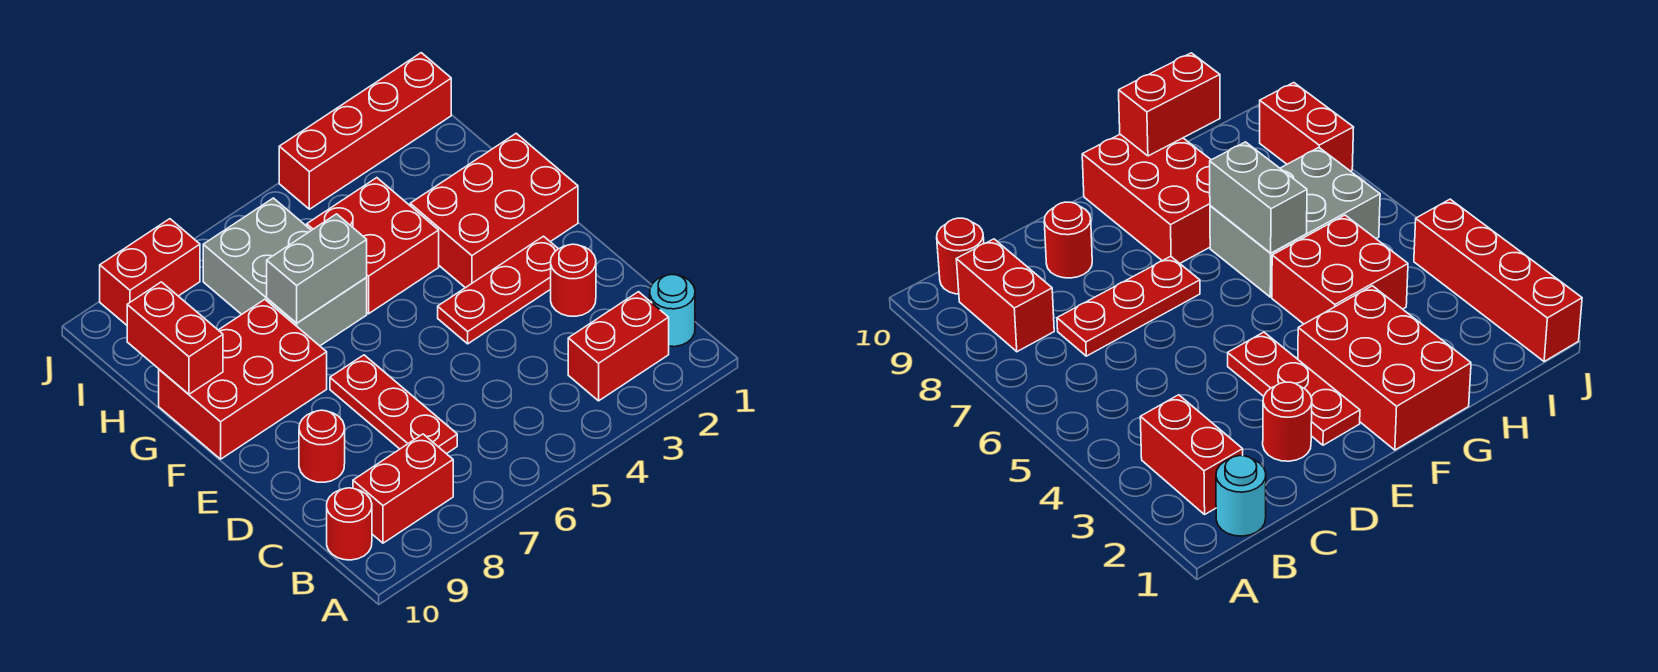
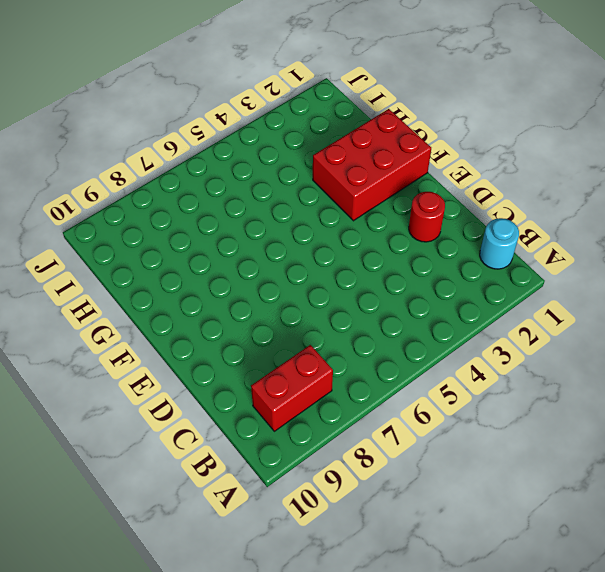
none -> red 1x2 brick [568,292,669,401]
none -> red 1x1 round brick [327,488,372,560]
none -> red 1x3 plate [330,355,457,454]

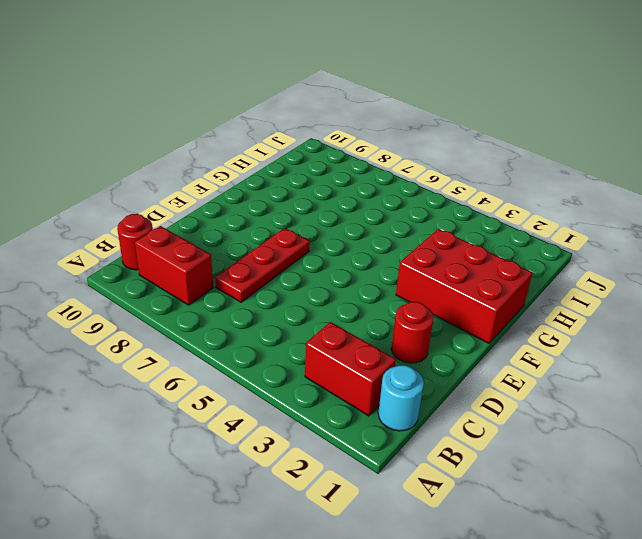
none -> red 1x1 round brick [299,410,345,482]
none -> red 1x3 plate [438,236,558,344]
none -> red 2x3 brick [159,299,327,459]

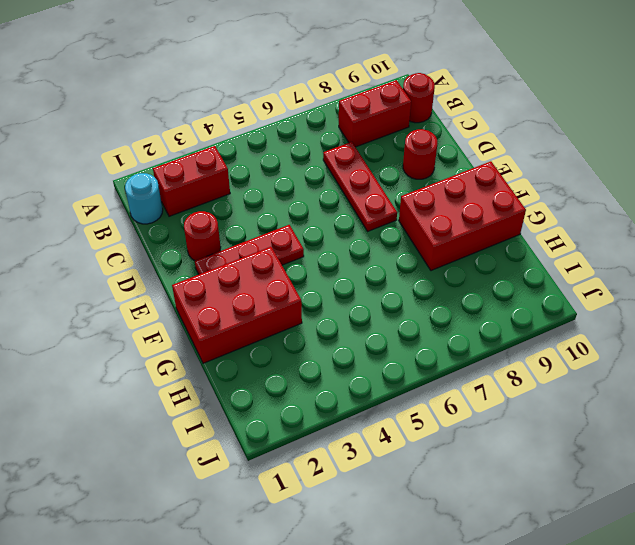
none -> red 2x2 brick [307,178,439,314]
none -> grey 2x3 brick [203,198,367,346]
none -> red 1x4 brick [279,53,451,209]

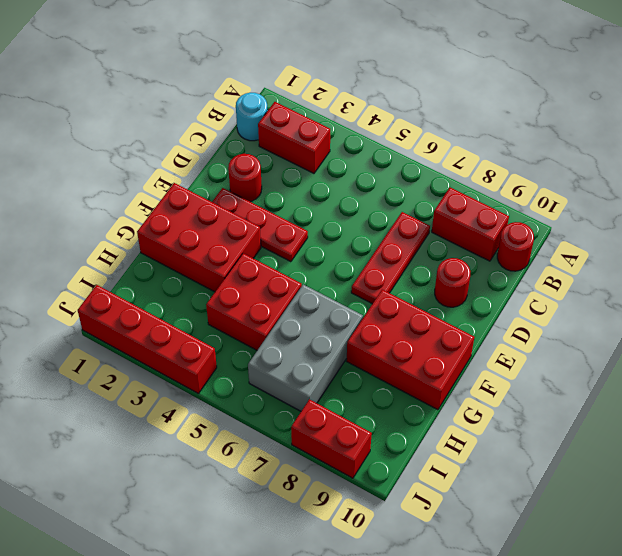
none -> grey 1x2 brick [267,214,367,323]
none -> red 1x2 brick [127,282,223,394]

